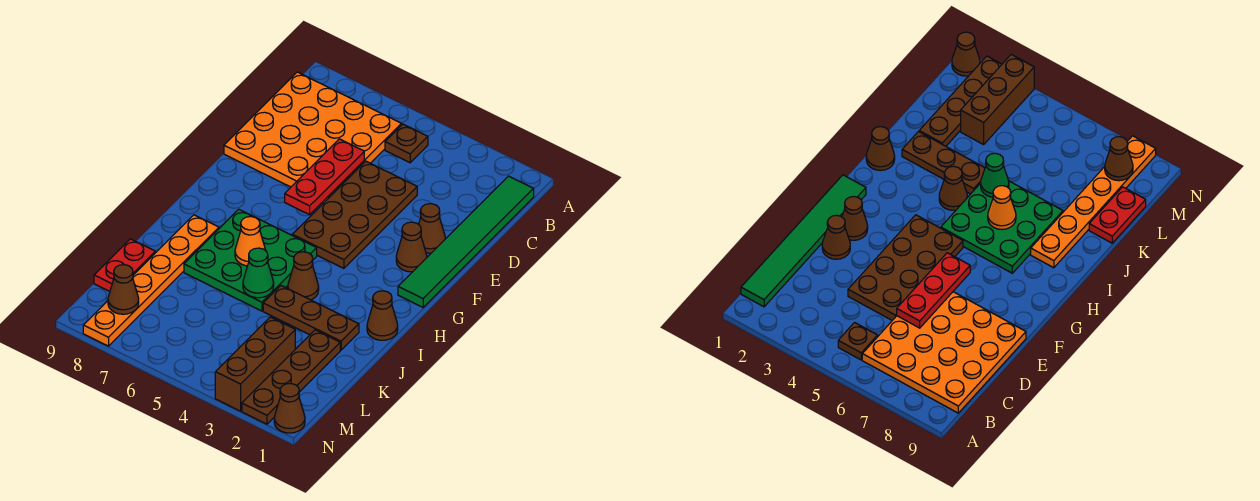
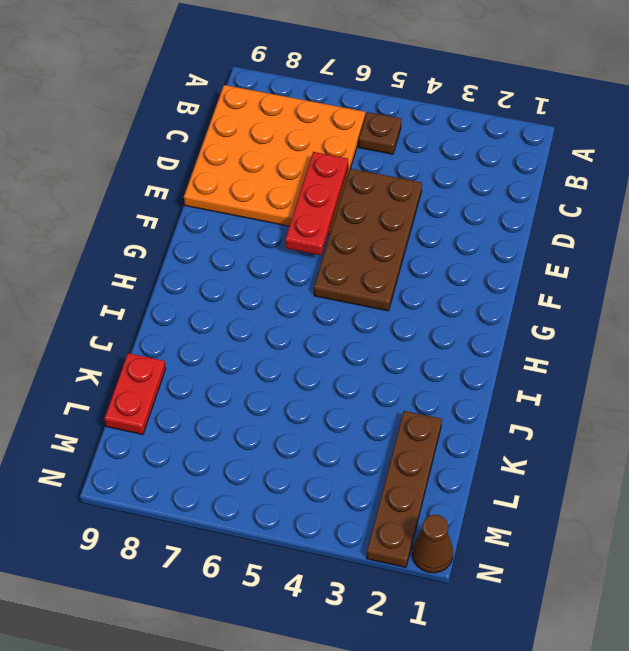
none -> green 1x6 tile [398,176,534,307]
none -> brown 1x1 cone [419,204,445,253]
none -> brown 1x1 cone [396,222,427,272]

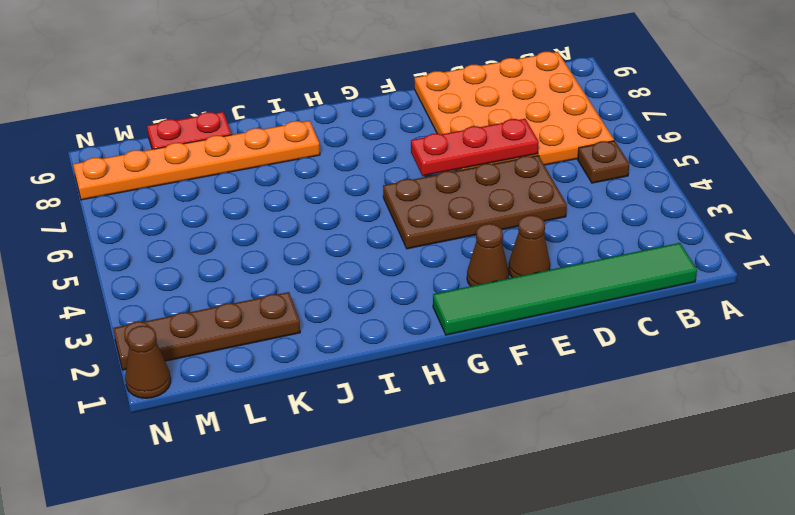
none -> green 3x3 plate [184,209,317,311]
none -> brown 1x1 cone [367,291,398,340]
none -> brown 1x1 cone [288,252,319,300]

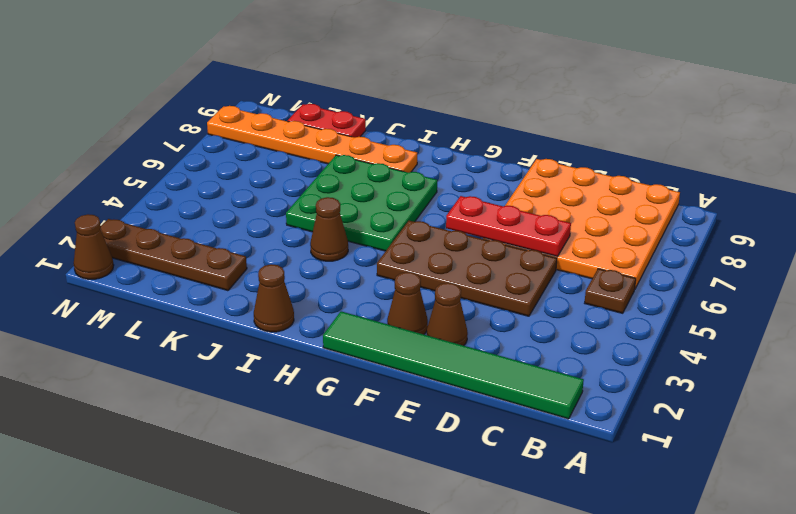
none -> brown 1x3 plate [263,286,359,350]
none -> brown 1x3 brick [215,317,295,411]
none -> orange 1x1 cone [235,217,266,266]

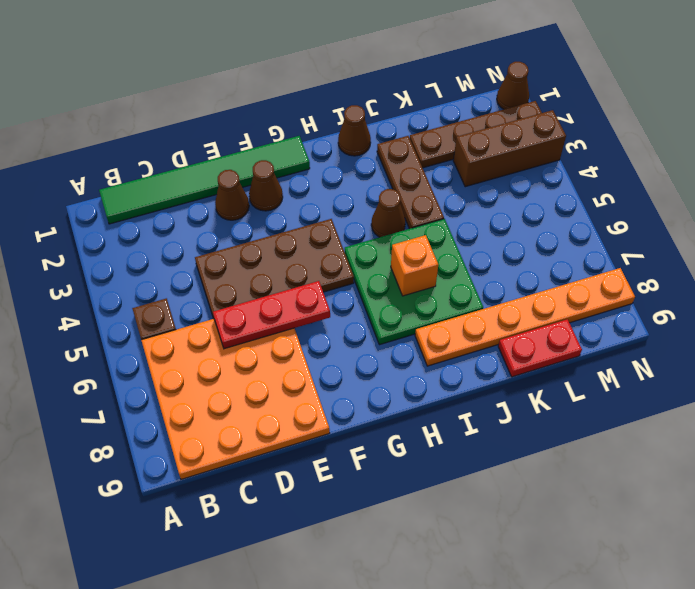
orange 1x1 brick [391,235,438,296] -> orange 1x1 cone [235,217,266,266]
none -> green 1x1 cone [243,248,274,298]
none -> brown 1x1 cone [108,265,139,314]

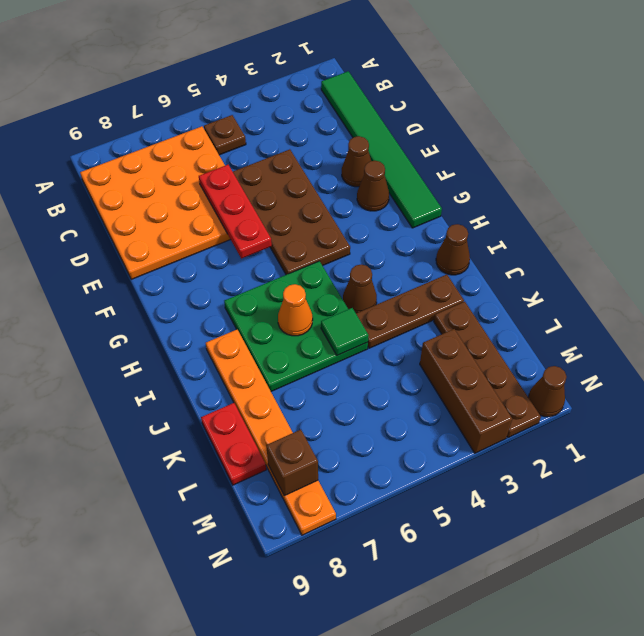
green 1x1 tile [321,308,369,355] -> green 1x1 cone [243,248,274,298]
brown 1x1 brick [266,430,318,496] -> brown 1x1 cone [108,265,139,314]

